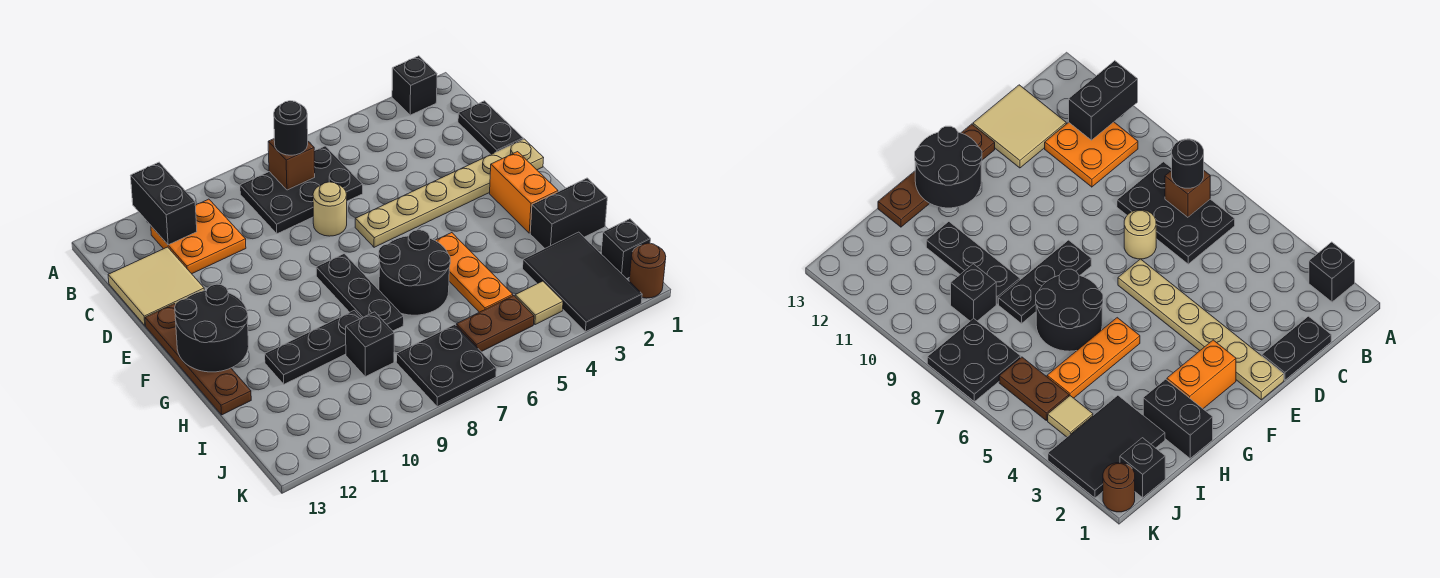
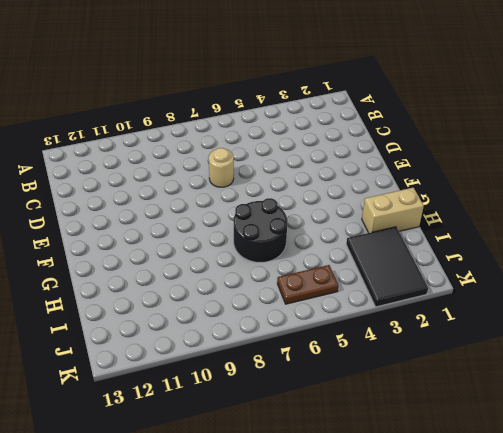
tan 1x2 brick [362,188,424,233] -> black 1x2 brick [530,178,607,248]
none -> black 1x1 brick [392,56,437,115]
none -> black 2x3 plate [240,146,363,234]
none -> orange 2x2 plate [151,199,246,274]

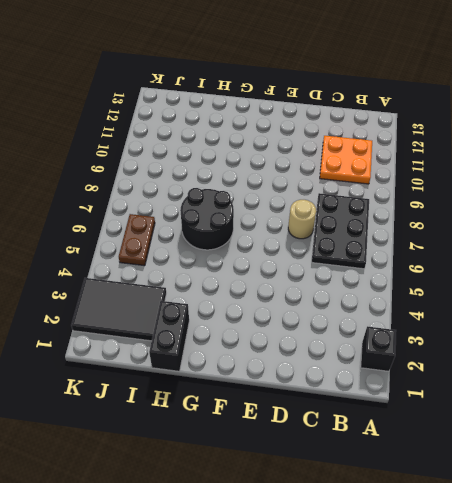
none -> black 1x2 plate [458,101,523,154]
none -> tan 2x2 tile [108,247,204,326]
none -> tan 1x6 plate [355,139,543,247]

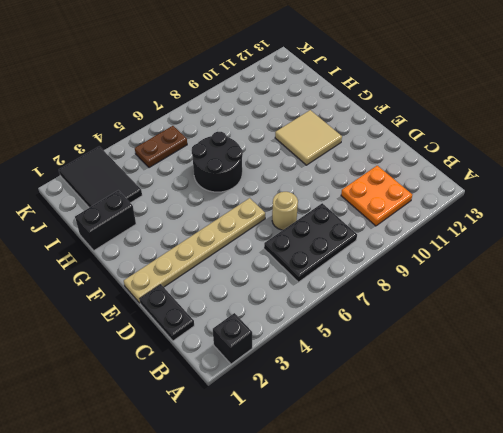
tan 2x2 tile [275,110,342,165] -> tan 2x2 tile moved to [108,247,204,326]
none -> brown 1x4 plate [145,304,251,415]
none -> orange 1x2 brick [490,152,558,233]
none -> black 1x3 plate [316,254,404,331]

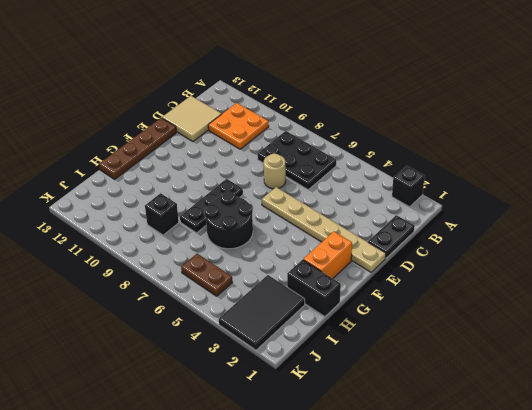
none -> orange 1x3 plate [435,233,513,312]
none -> black 1x3 plate [265,310,361,384]
none -> black 1x1 brick [601,219,651,279]

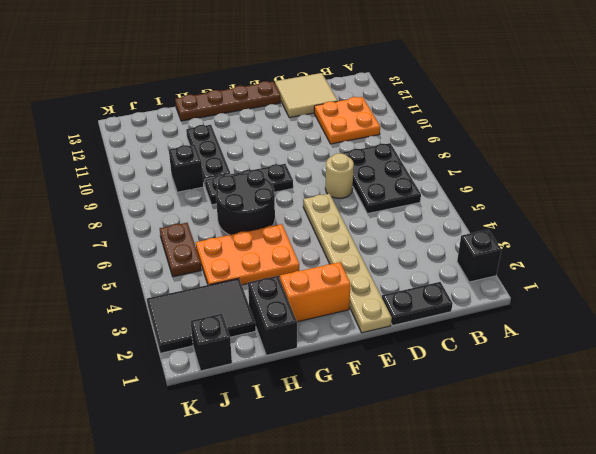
orange 2x3 plate [196,224,299,285] -> orange 1x3 plate [435,233,513,312]
none -> tan 1x1 tile [515,281,563,325]
none -> black 2x2 plate [396,325,496,407]
none -> brown 1x1 round brick [629,243,666,298]

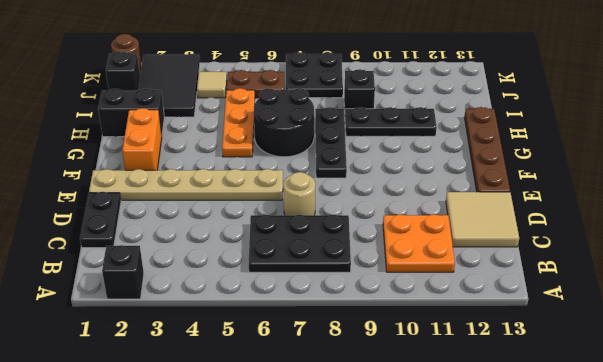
none -> black 1x2 brick [130,162,197,245]
none -> brown 1x1 brick [268,139,315,190]
none -> black 2x2 round brick [175,284,249,372]

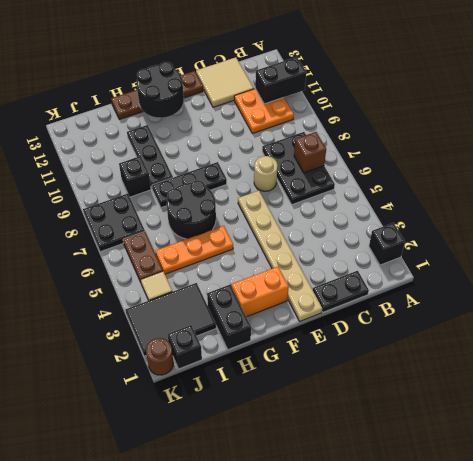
none -> black 1x1 round brick [274,101,308,155]

